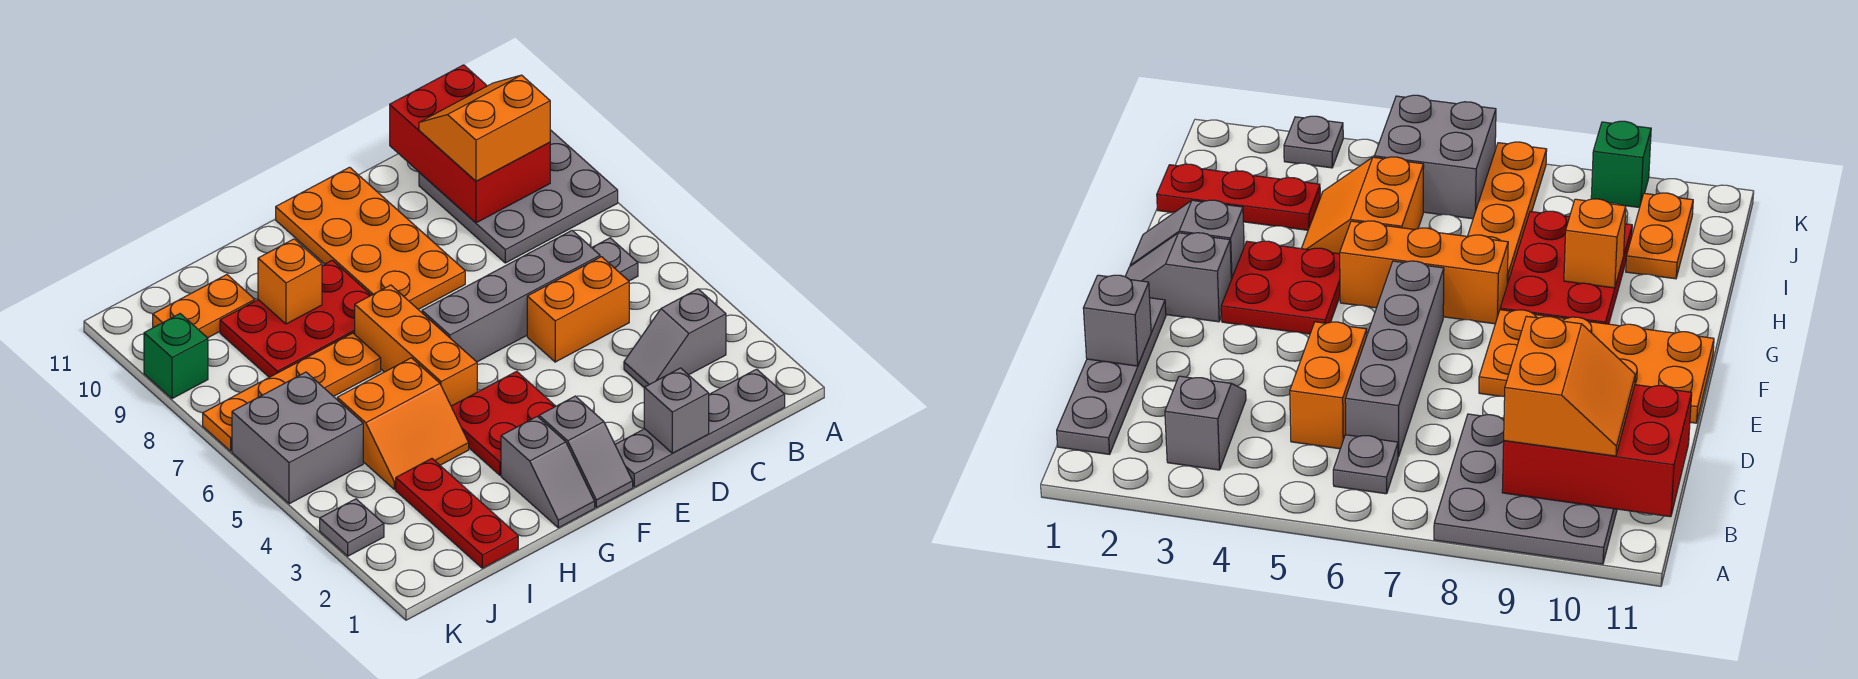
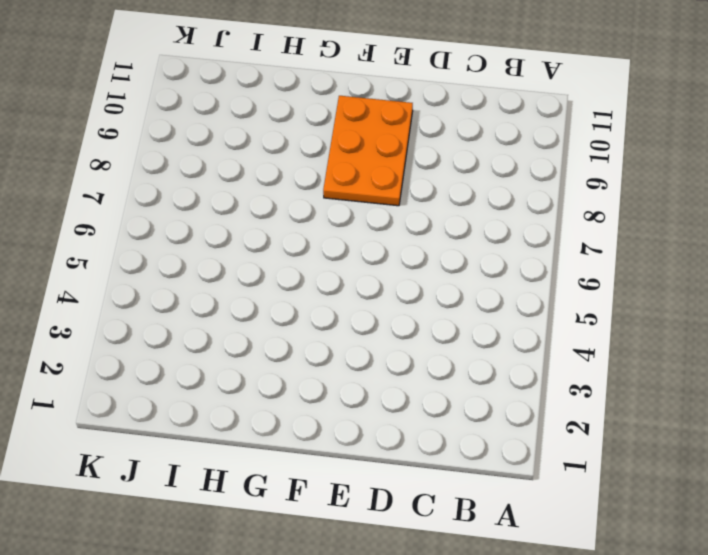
orange 2x3 plate [323,96,413,206] -> orange 2x4 plate [276,167,465,309]
none -> grey 3x3 plate [419,130,618,263]
none -> grey 1x4 plate [615,369,785,487]
none -> grey 1x2 slope [624,289,726,387]

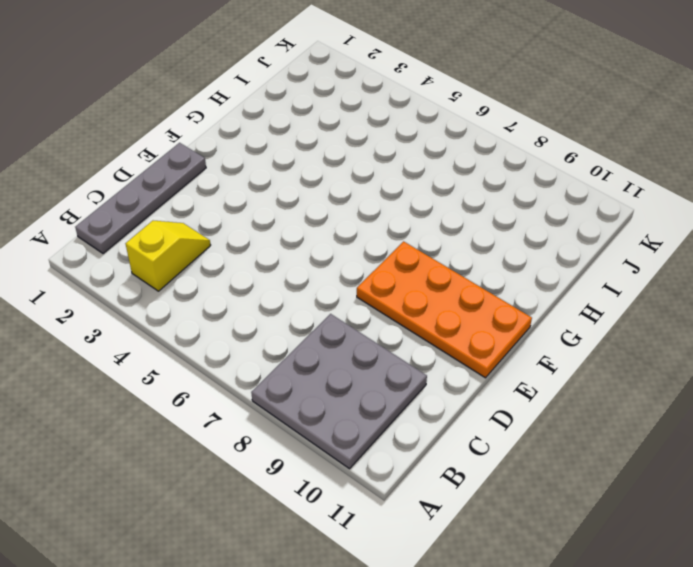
yellow 1x2 slope [126,221,211,291] -> grey 1x2 slope [624,289,726,387]
none -> grey 1x1 plate [592,238,638,281]
none -> orange 1x2 brick [527,257,629,362]
none -> grey 1x4 brick [422,231,600,362]

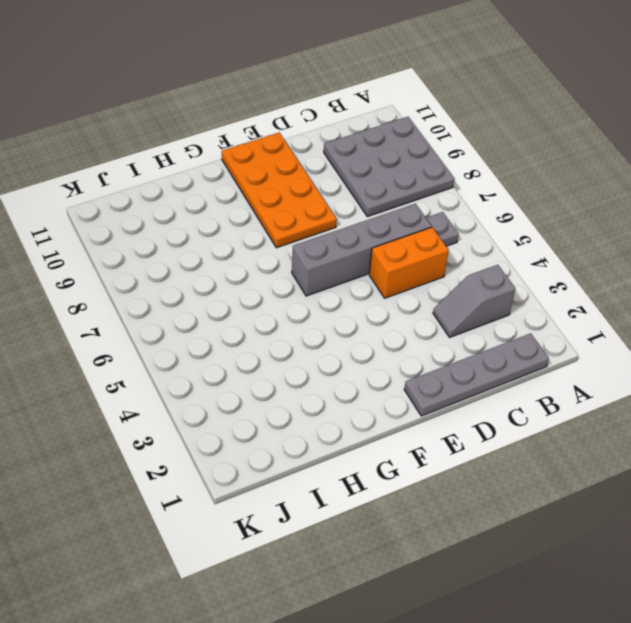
none -> grey 1x2 slope [539,396,633,508]
none -> red 2x2 plate [451,371,556,475]
none -> grey 1x2 slope [501,416,595,528]

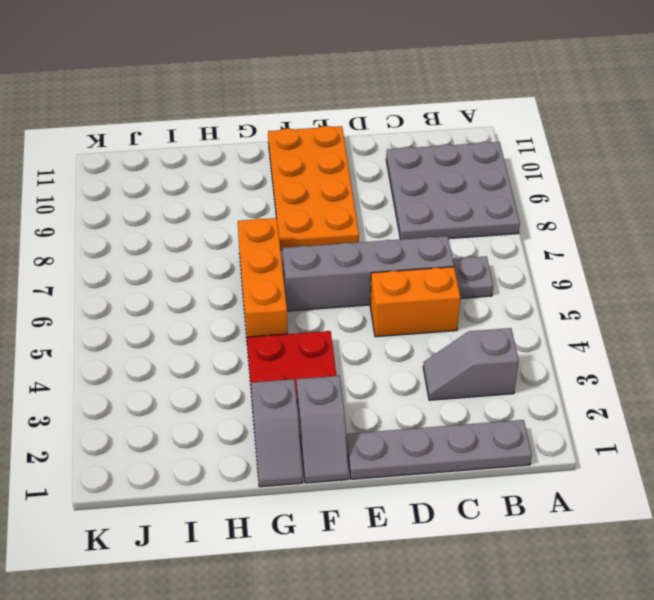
none -> red 2x3 plate [220,260,371,377]
none -> orange 2x2 slope [337,358,469,489]
none -> orange 1x4 plate [203,333,381,451]

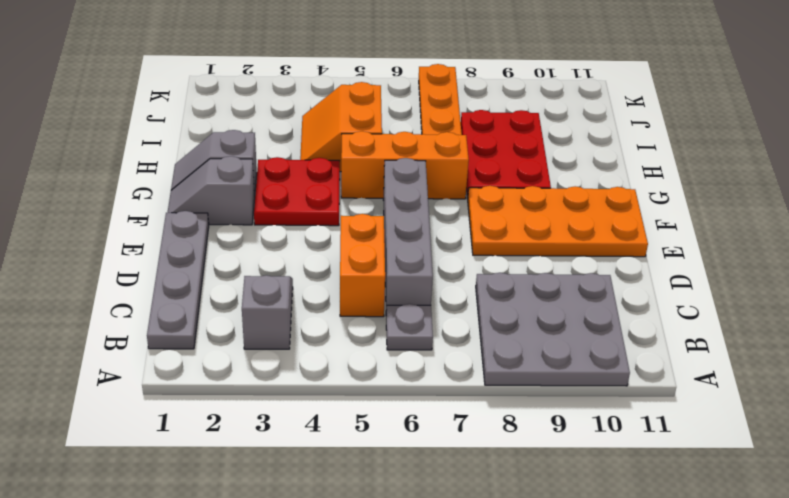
none -> red 1x3 plate [396,459,518,568]
none -> orange 1x2 plate [153,275,255,338]
none -> grey 2x2 brick [232,372,363,504]

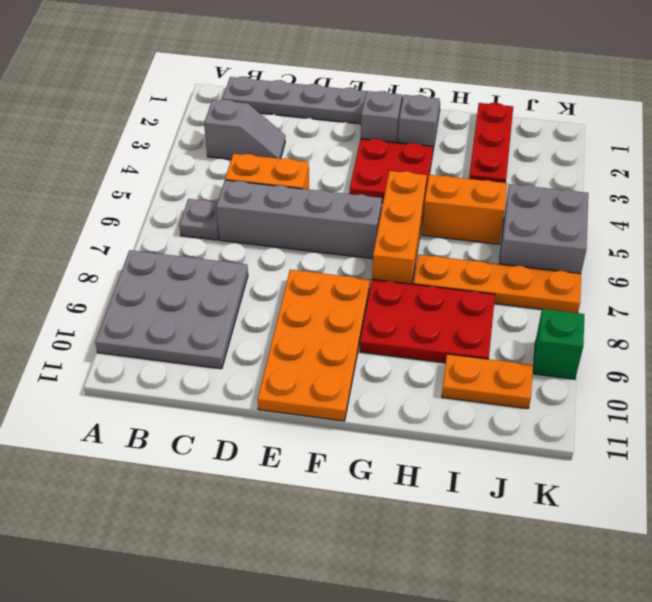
none -> grey 1x1 plate [320,499,384,556]
none -> red 2x3 brick [390,65,550,223]
none -> grey 1x1 brick [644,368,709,453]

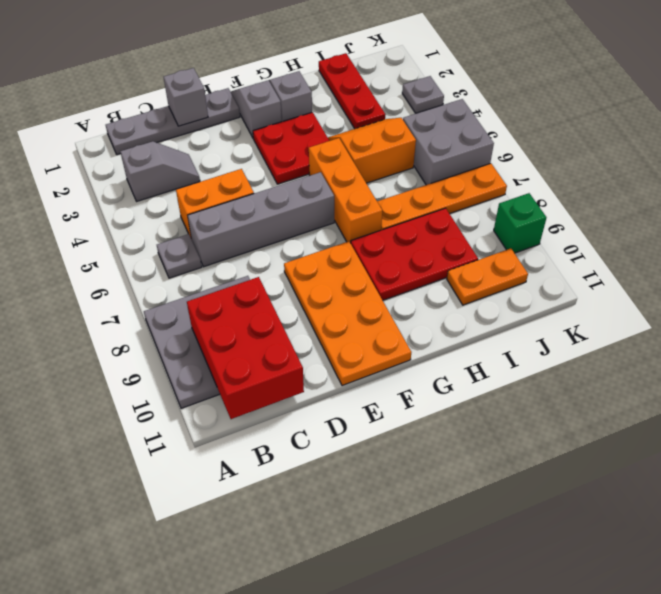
none -> orange 1x1 brick [258,239,322,324]
none -> orange 2x2 slope [419,75,550,181]

